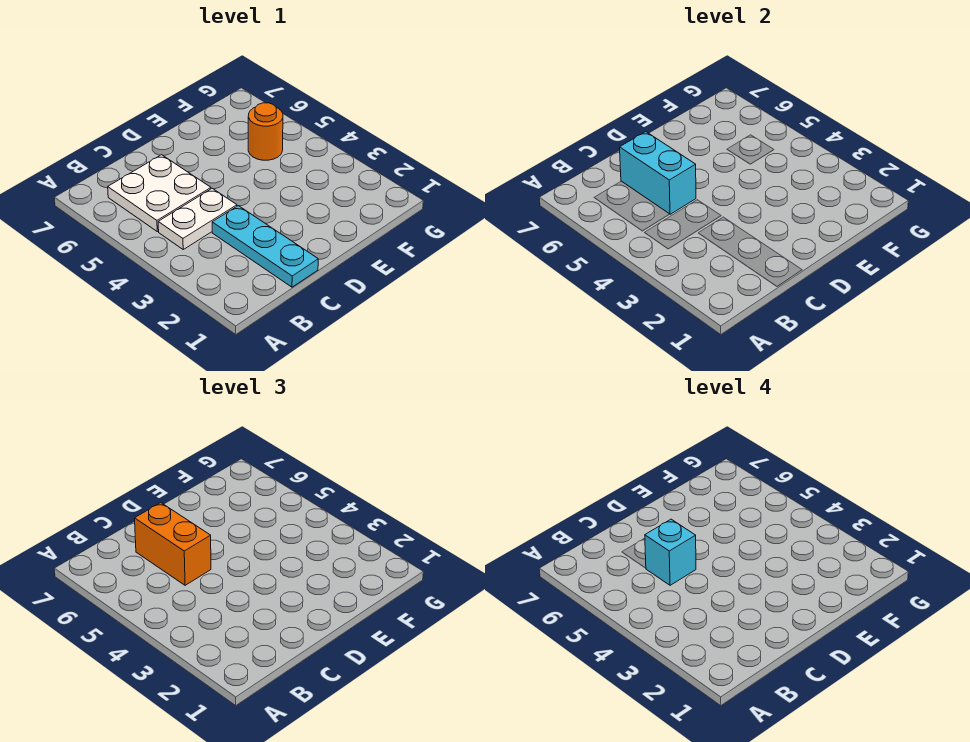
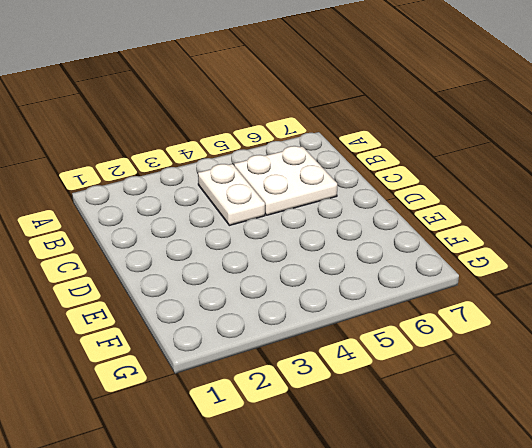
none -> cyan 1x3 plate [212,206,318,287]
none -> orange 1x1 round brick [248,103,283,160]

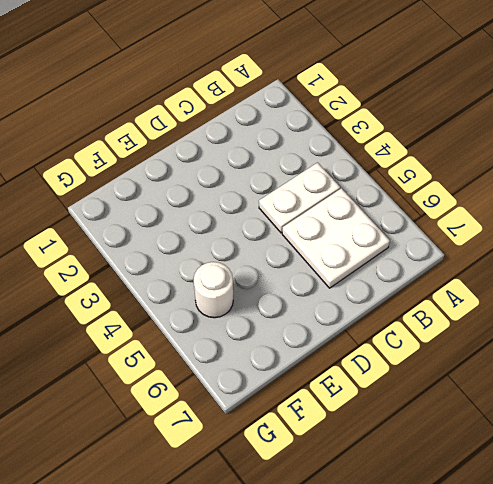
white 1x1 round brick [194,262,233,318] -> orange 1x1 round brick [248,103,283,160]
none -> cyan 1x3 plate [212,206,318,287]
none -> cyan 1x2 brick [620,132,696,214]

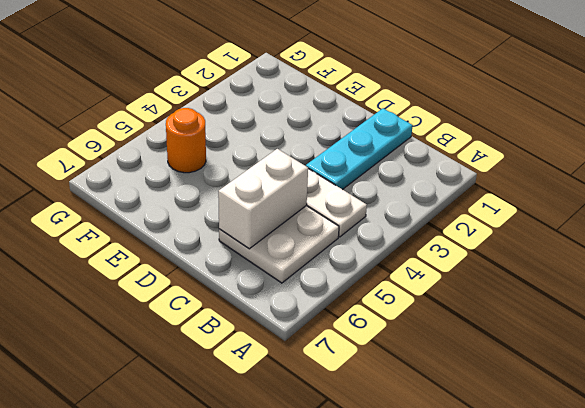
white 1x2 brick [218,149,308,249] -> cyan 1x2 brick [620,132,696,214]
none -> orange 1x2 brick [135,503,211,585]
none -> cyan 1x1 brick [645,519,696,585]

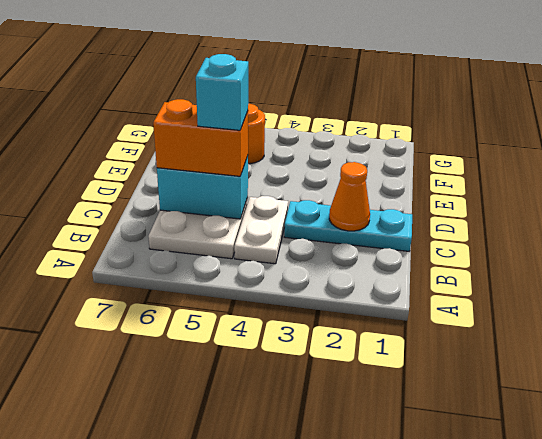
orange 1x1 cone [329,162,370,231] -> none

